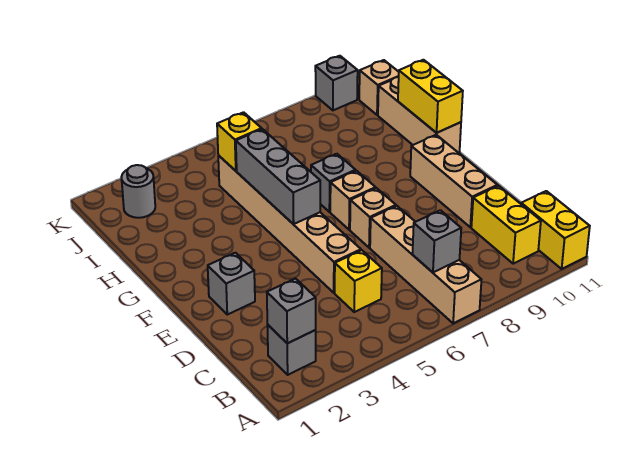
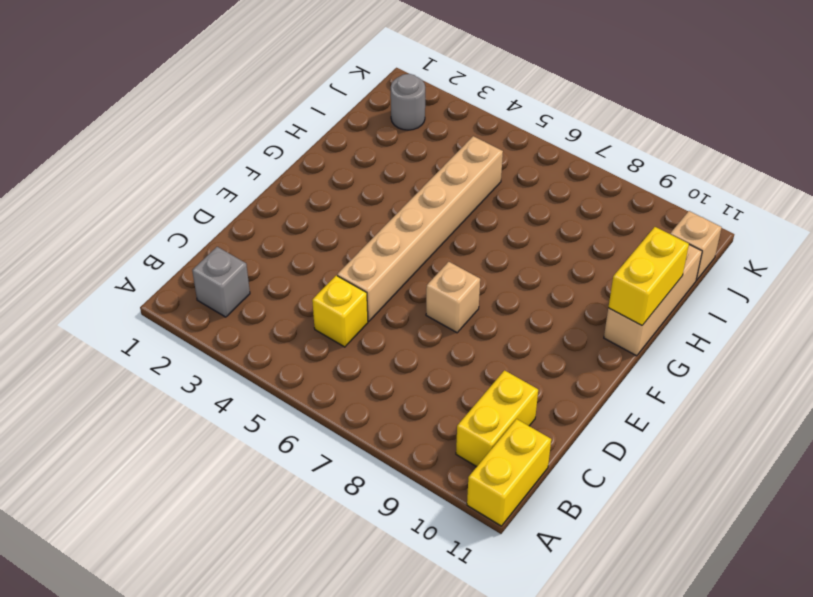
none -> tan 1x4 brick [370,206,482,323]
none -> tan 1x3 brick [410,135,497,227]
none -> grey 1x1 brick [208,253,255,315]

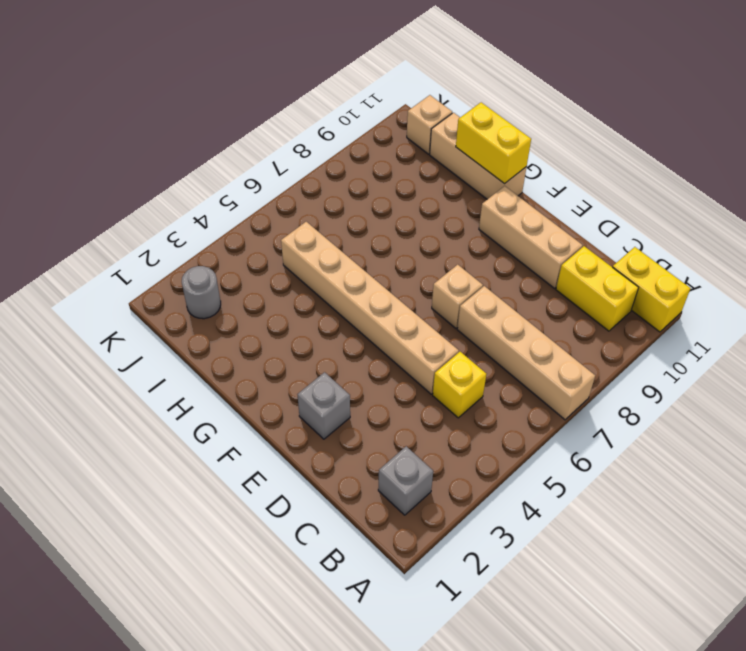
none -> tan 1x1 brick [330,171,376,230]
none -> grey 1x1 brick [311,154,356,212]
none -> grey 1x1 brick [315,56,358,110]

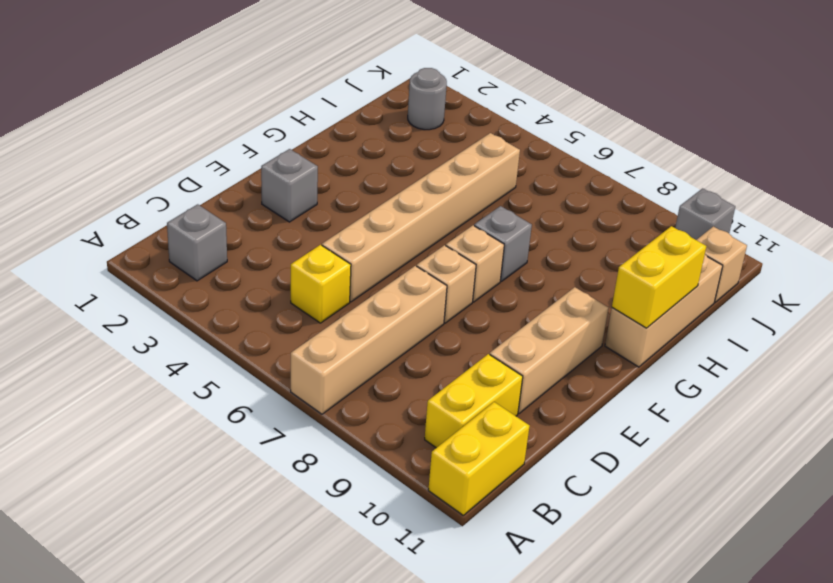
none -> grey 1x1 brick [267,279,316,343]
none -> grey 1x1 brick [412,210,461,272]
none -> grey 1x3 brick [236,129,320,224]

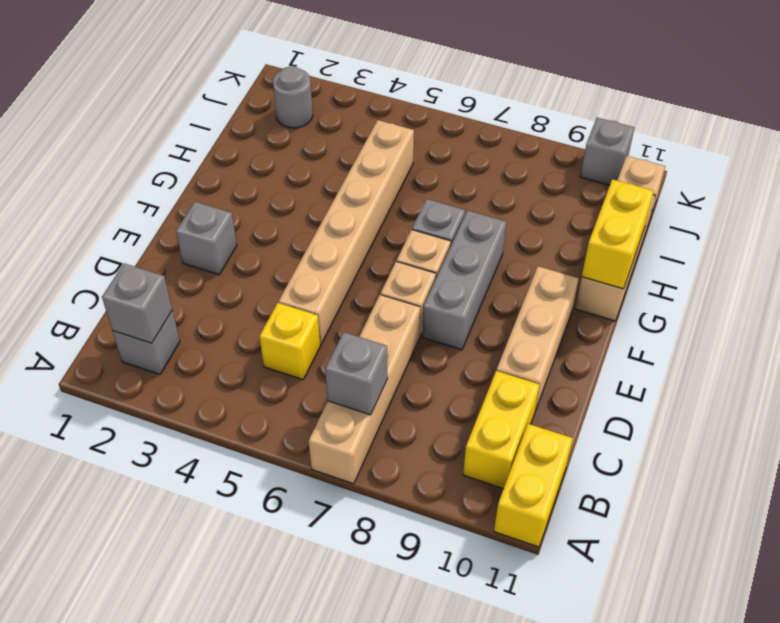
grey 1x3 brick [422,210,506,350] -> grey 1x3 brick moved to [236,129,320,224]
none -> yellow 1x1 brick [217,112,262,171]

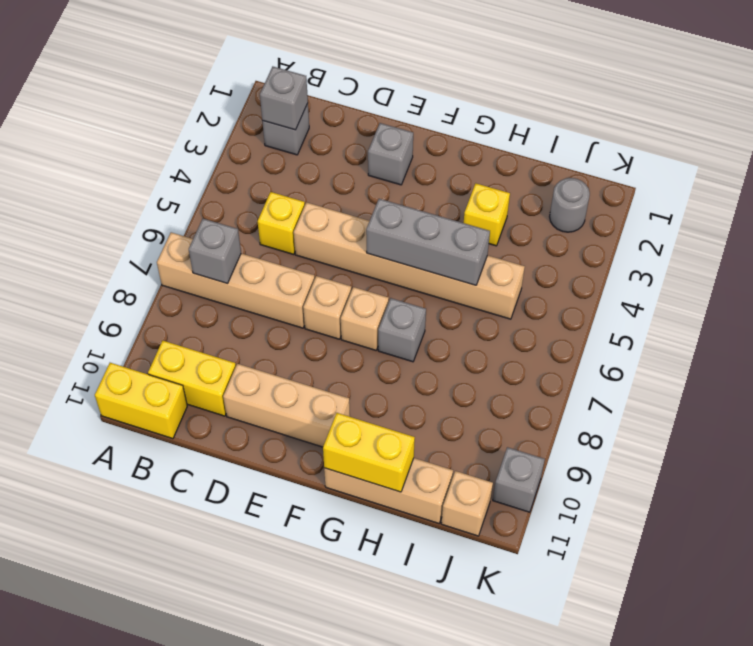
yellow 1x1 brick [464,183,510,246] -> yellow 1x1 brick moved to [217,112,262,171]

